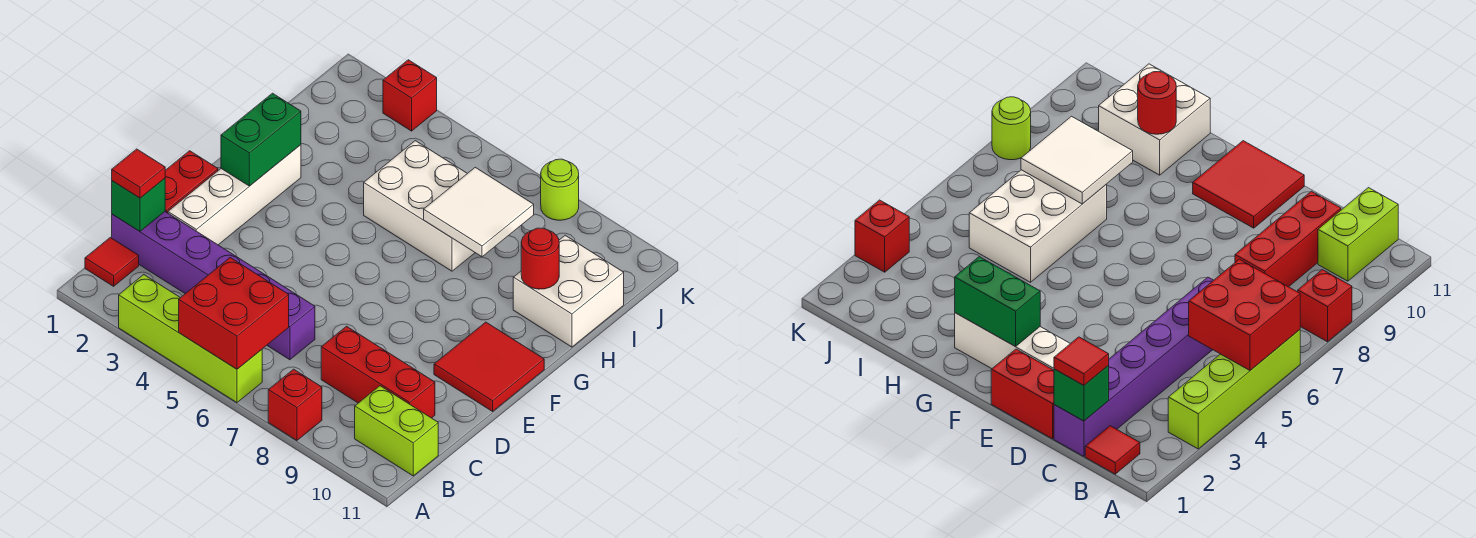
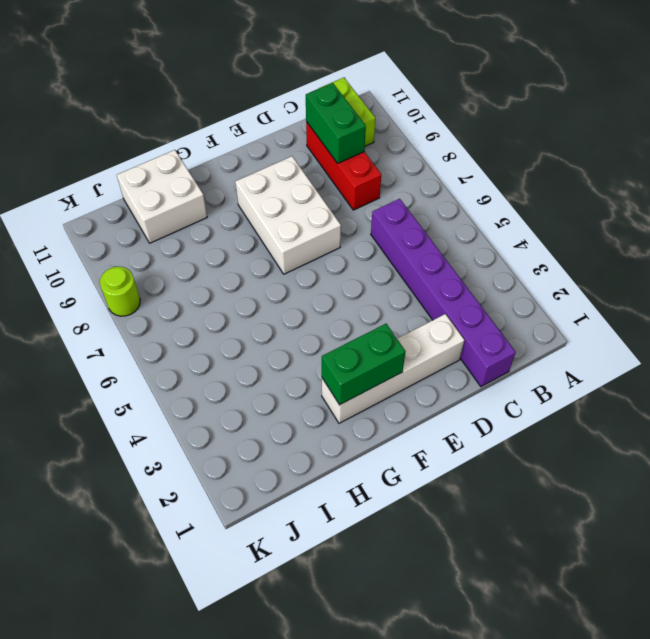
green 1x2 brick [306,83,366,163] -> none
white 2x3 brick [235,156,341,274] -> white 2x3 brick moved to [364,141,475,271]
none -> lime 1x4 brick [119,275,262,403]
none -> red 1x1 brick [268,369,322,440]
none -> red 1x1 tile [85,237,139,286]

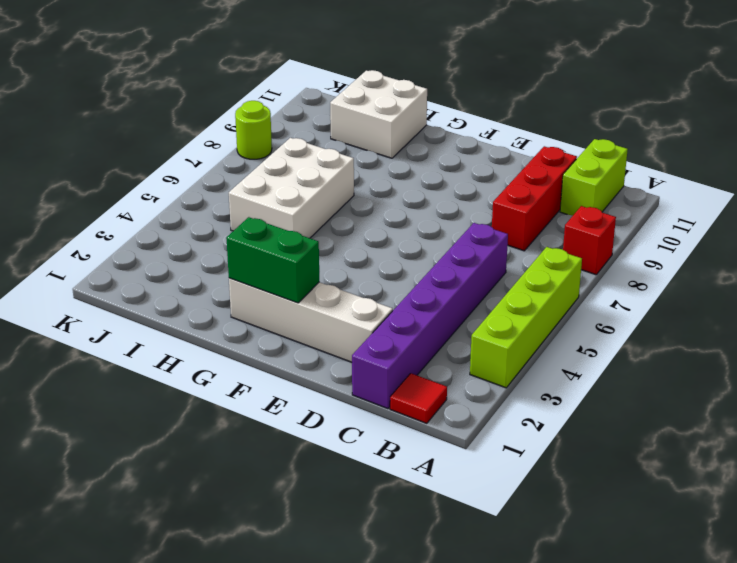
none -> red 1x2 brick [165,151,218,213]
none -> red 2x2 tile [434,322,544,411]
none -> red 1x1 brick [383,60,437,131]

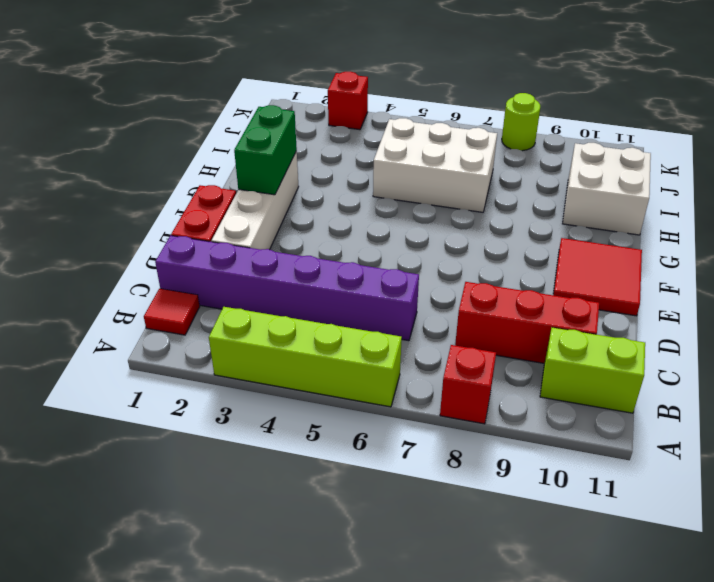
none -> red 2x2 brick [179,258,289,369]
none -> green 1x1 brick [112,178,165,231]
none -> white 2x2 tile [424,167,534,257]

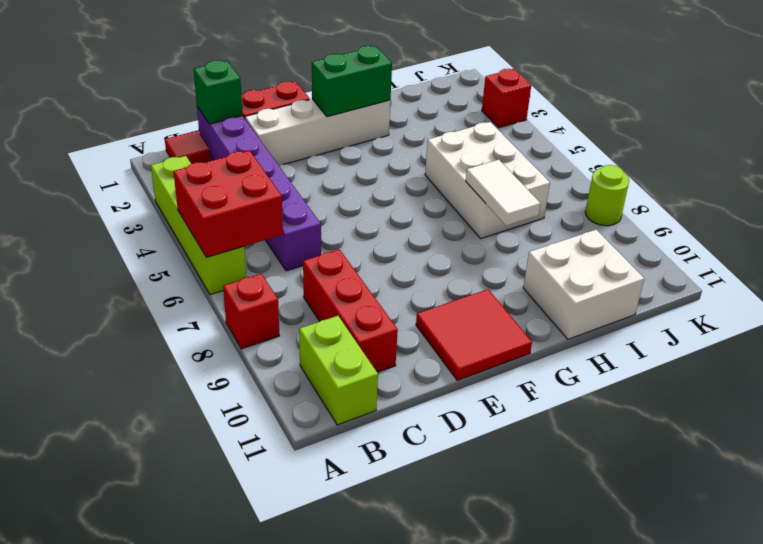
white 1x2 tile [466,160,540,226] -> white 2x2 tile [424,167,534,257]
none -> red 1x1 round brick [521,228,559,289]
none -> red 1x1 tile [112,149,165,198]

